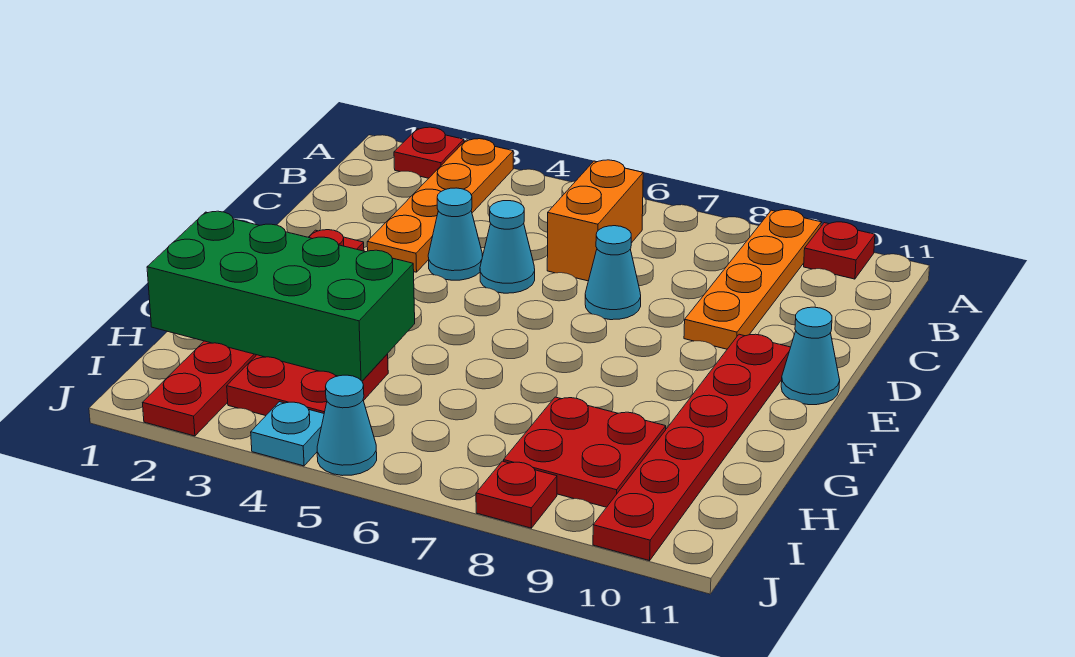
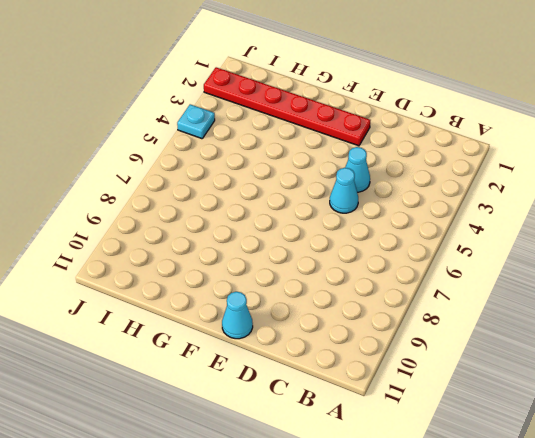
none -> red 1x1 plate [394,127,464,178]
none -> orange 1x4 plate [367,139,513,272]
none -> orange 1x4 plate [684,210,822,349]

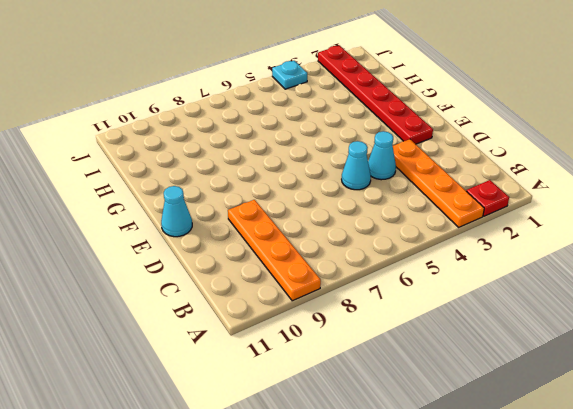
none -> red 1x1 plate [804,222,875,279]
none -> orange 1x2 brick [547,160,643,281]
none -> cyan 1x1 cone [585,226,641,320]

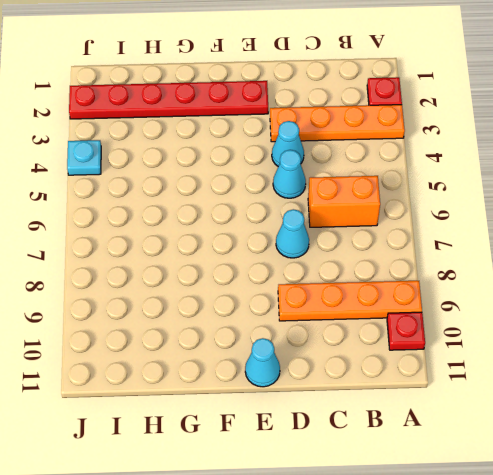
none -> red 1x6 plate [593,334,791,561]
none -> red 2x2 plate [227,354,388,416]
none -> red 2x2 plate [504,397,666,507]

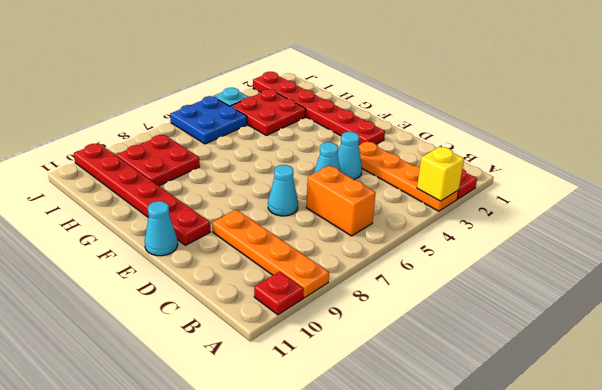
yellow 1x1 brick [417,147,464,201] -> none
blue 2x2 plate [170,96,247,144] -> cyan 1x1 cone [317,375,377,476]
none -> red 1x1 plate [476,461,557,528]
none -> green 2x4 brick [147,211,415,381]

